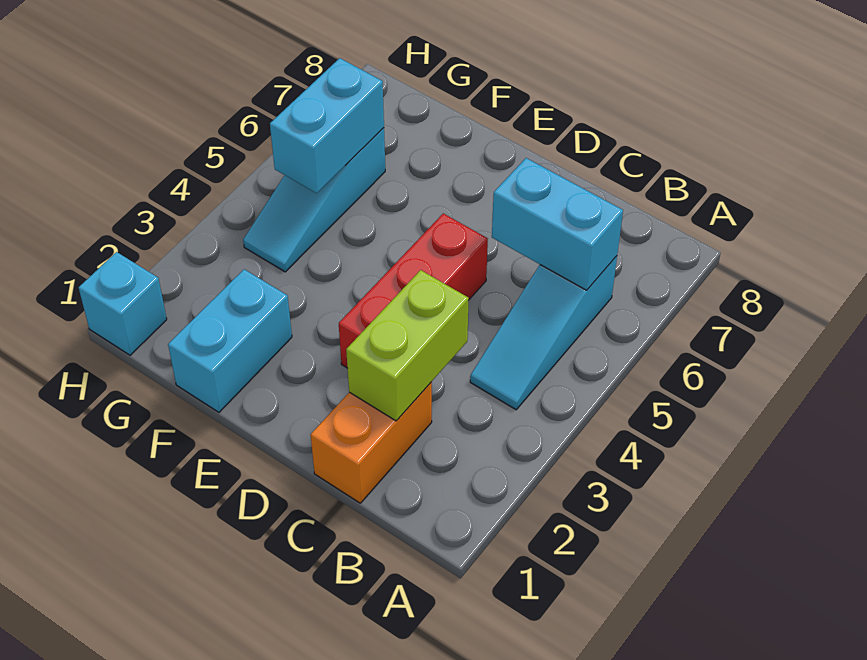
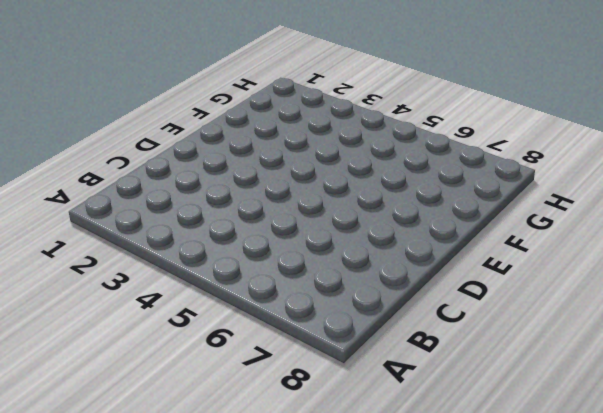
none -> cyan 1x3 slope [470,256,617,410]
none -> orange 1x2 brick [311,382,432,503]

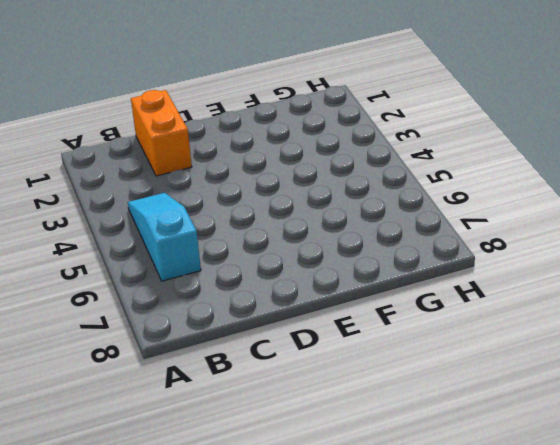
none -> red 1x3 brick [339,214,488,368]
none -> cyan 1x2 brick [168,269,292,412]

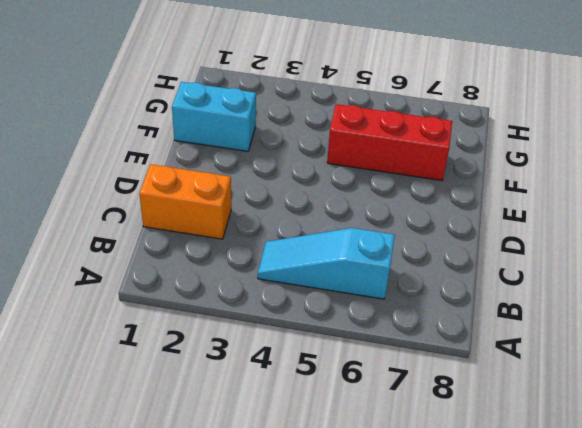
red 1x3 brick [327,104,452,181] -> red 1x3 brick moved to [339,214,488,368]
none -> cyan 1x3 slope [243,128,385,272]
none -> cyan 1x1 brick [79,252,167,355]

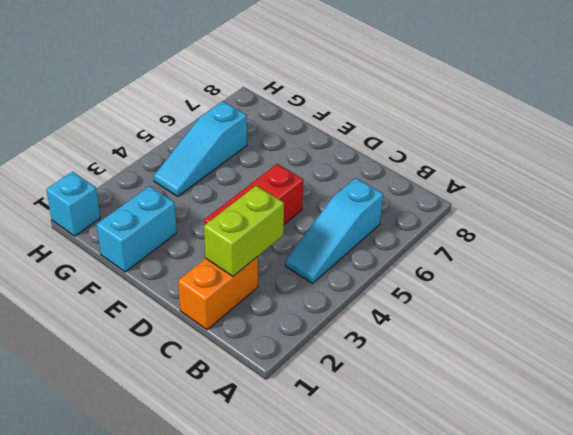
none -> cyan 1x2 brick [492,158,623,290]
none -> cyan 1x2 brick [270,58,384,193]

